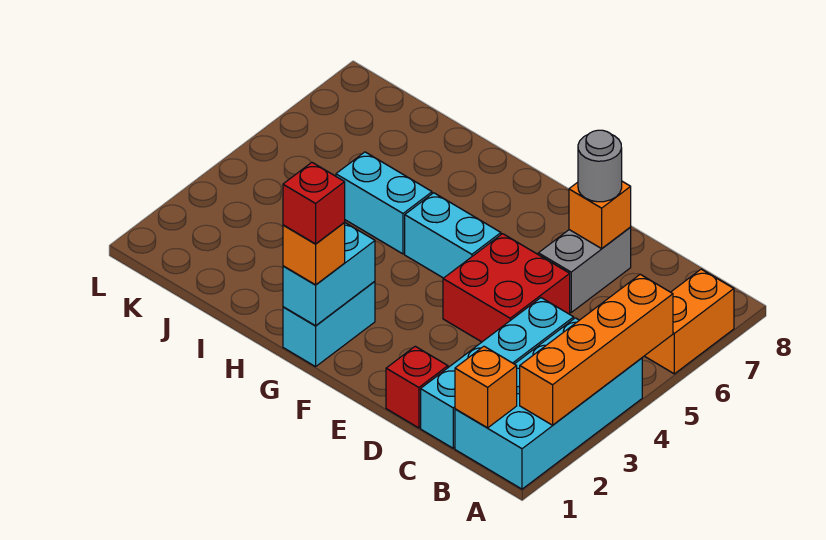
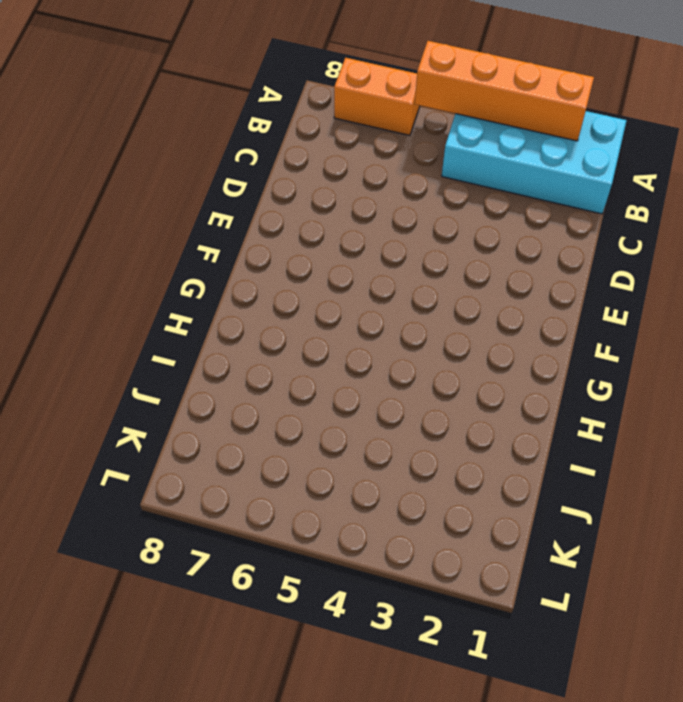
none -> cyan 1x4 brick [421,298,574,448]
none -> red 1x1 brick [386,346,448,428]
none -> red 2x2 brick [443,234,570,342]

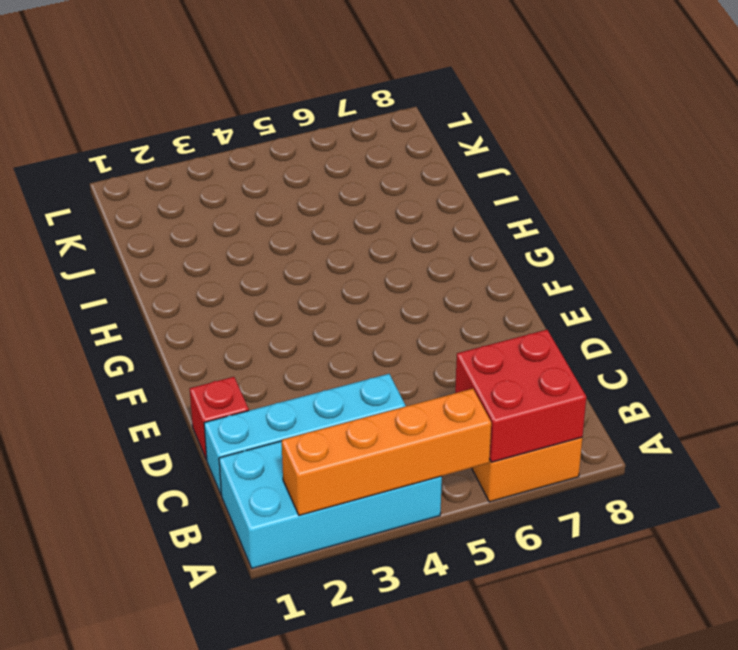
red 2x2 brick [455,330,586,462] -> red 2x2 brick moved to [443,234,570,342]
none -> grey 1x2 brick [538,227,631,312]
none -> cyan 1x2 brick [405,193,501,278]
none -> cyan 1x2 brick [283,281,375,367]

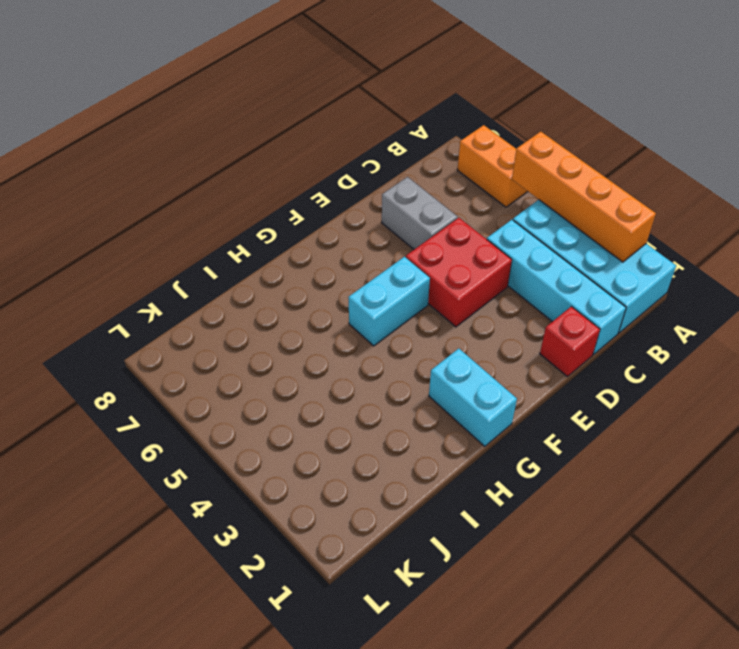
none -> cyan 1x2 brick [336,152,432,254]
none -> orange 1x1 brick [455,346,517,428]
none -> orange 1x1 brick [569,181,631,249]

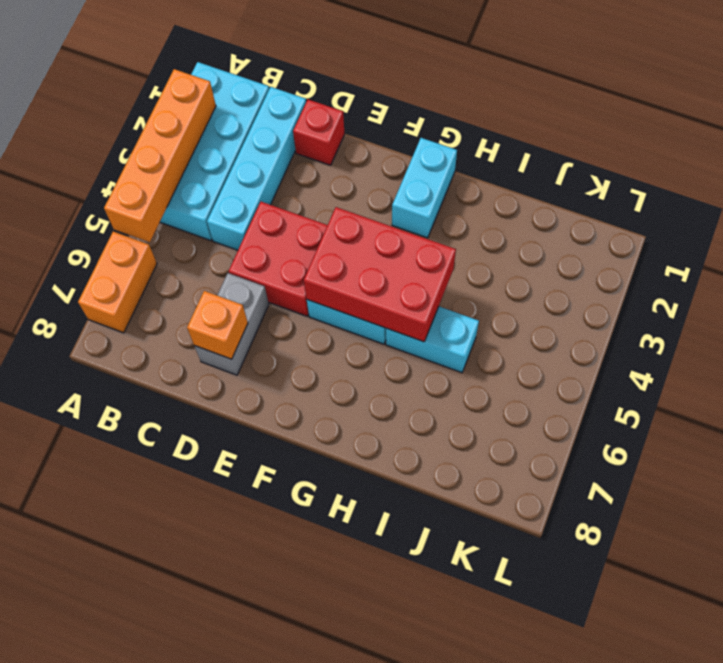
red 2x3 brick [304,207,456,342] -> none
none -> orange 1x1 brick [455,346,517,428]
none -> cyan 1x2 brick [283,223,375,326]
none -> grey 1x1 round brick [578,130,622,202]

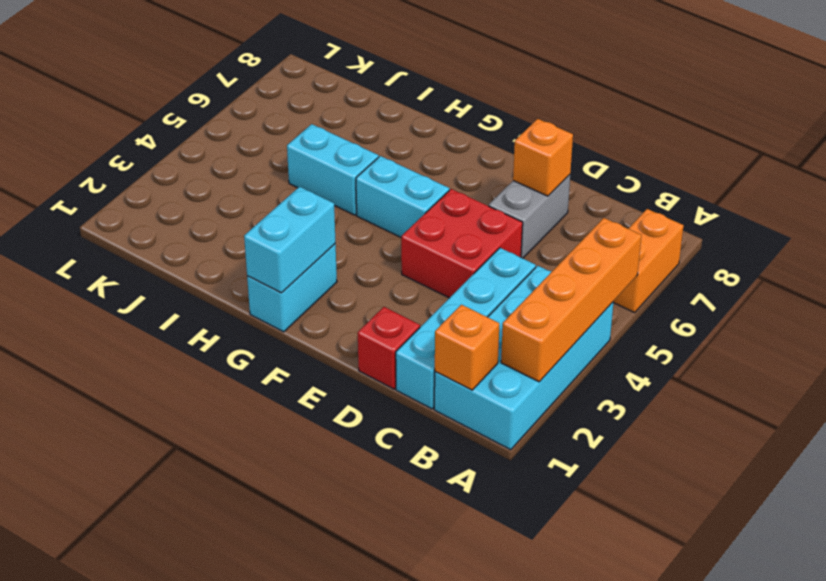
none -> grey 1x1 round brick [578,130,622,202]
none -> orange 1x1 brick [283,223,345,285]
none -> red 1x1 brick [283,162,345,244]

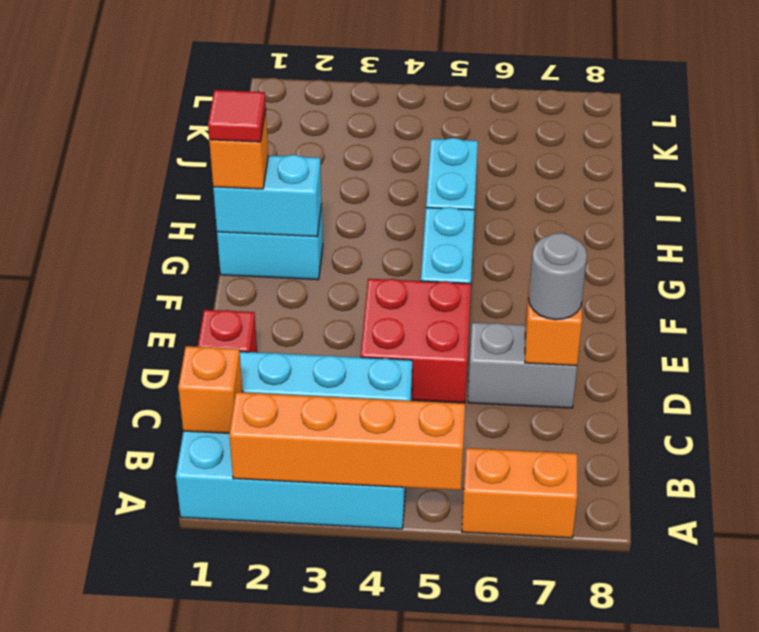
red 1x1 tile [208,90,266,142] -> red 1x1 brick [283,162,345,244]

